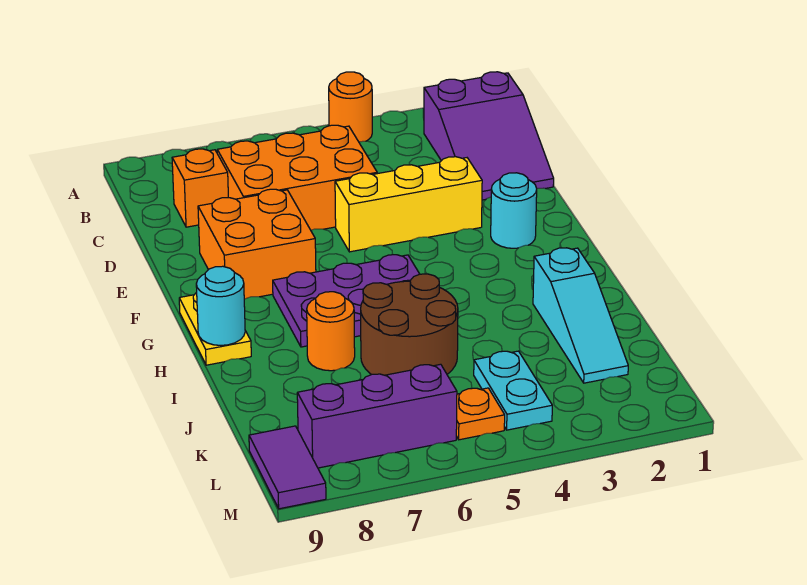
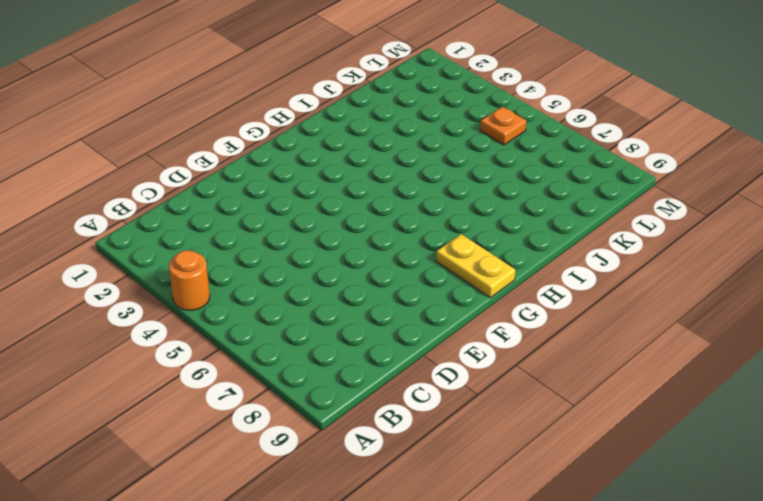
yellow 1x2 plate [436,234,515,298] -> yellow 1x2 plate turned to [179,292,251,365]
none -> purple 2x3 slope [424,72,554,200]
none -> orange 2x3 brick [217,125,377,230]
none -> orange 1x1 brick [172,149,228,227]

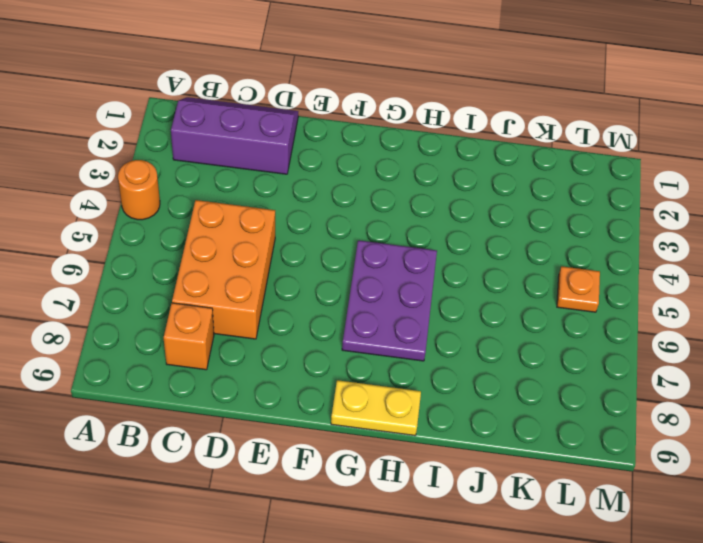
purple 2x3 slope [171,97,298,174] -> purple 2x3 slope turned to [424,72,554,200]
none -> yellow 1x3 brick [335,157,482,252]
none -> orange 2x2 brick [198,189,316,299]
none -> cyan 1x1 round brick [491,173,537,248]

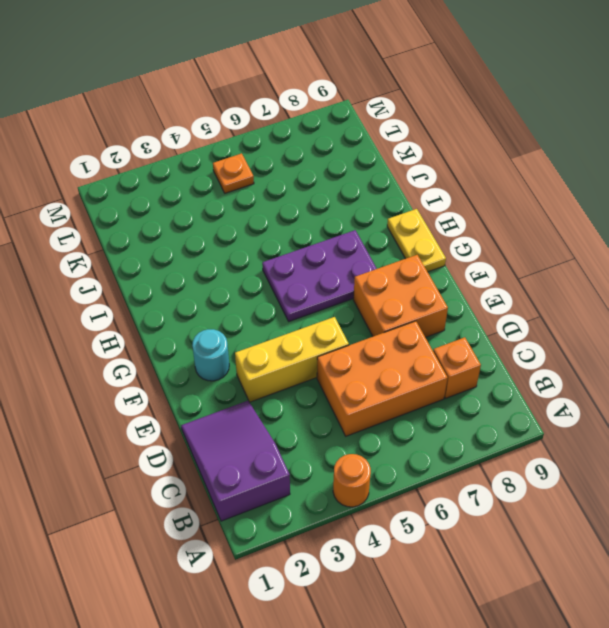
none -> cyan 1x3 slope [533,248,628,383]
none -> brown 2x2 round brick [361,274,458,375]
none -> orange 1x1 round brick [307,292,355,371]

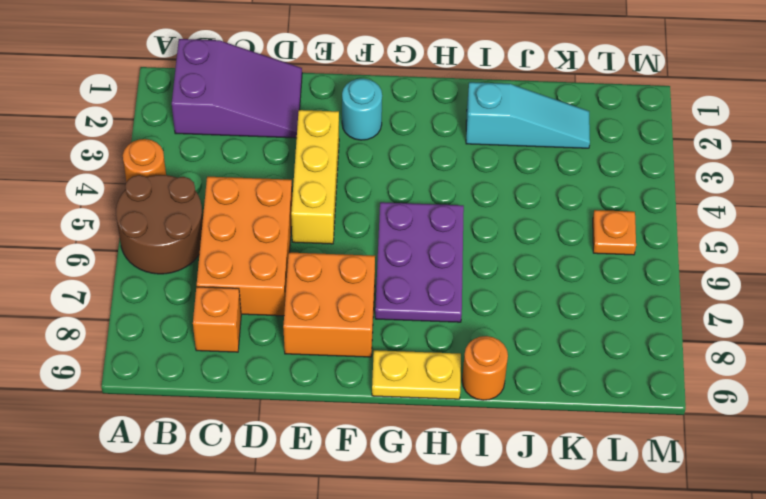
brown 2x2 round brick [116,175,203,274] -> brown 2x2 round brick moved to [361,274,458,375]
orange 1x1 round brick [462,336,508,400] -> orange 1x1 round brick moved to [307,292,355,371]
none -> cyan 1x2 plate [474,351,552,430]
none -> purple 1x3 brick [297,364,457,468]
none -> purple 1x2 tile [249,426,326,509]

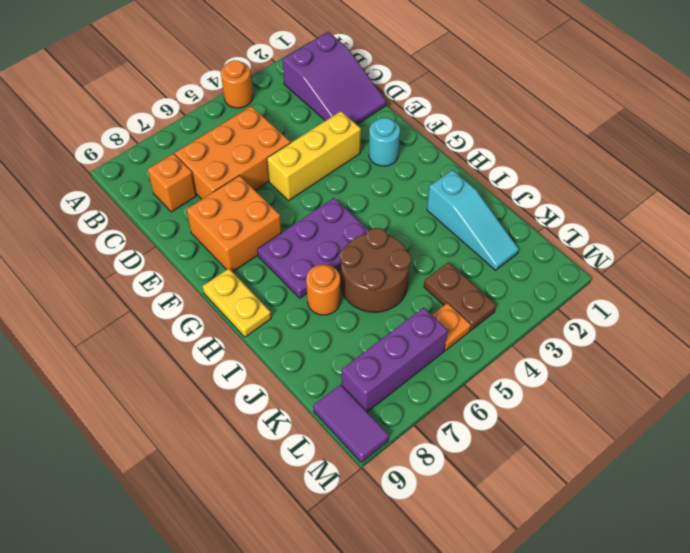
brown 1x2 plate [424,262,496,330] -> cyan 1x2 plate [474,351,552,430]
none -> cyan 1x1 round brick [196,266,245,345]

